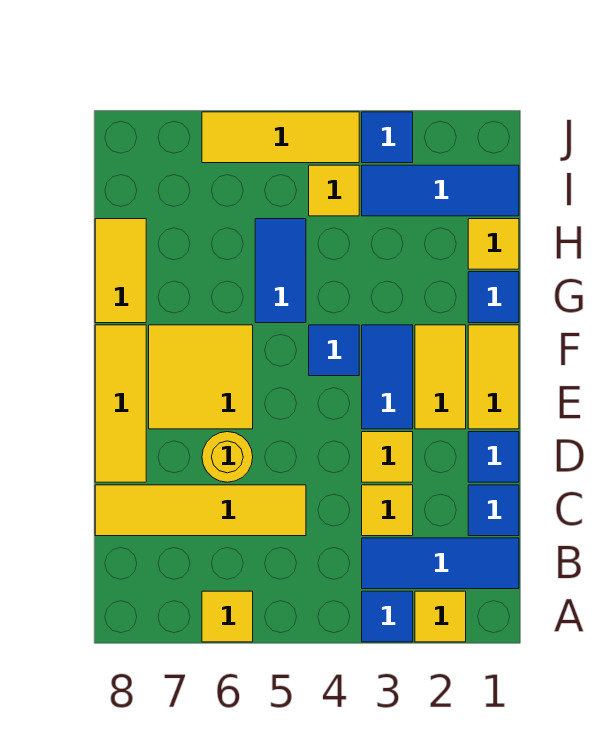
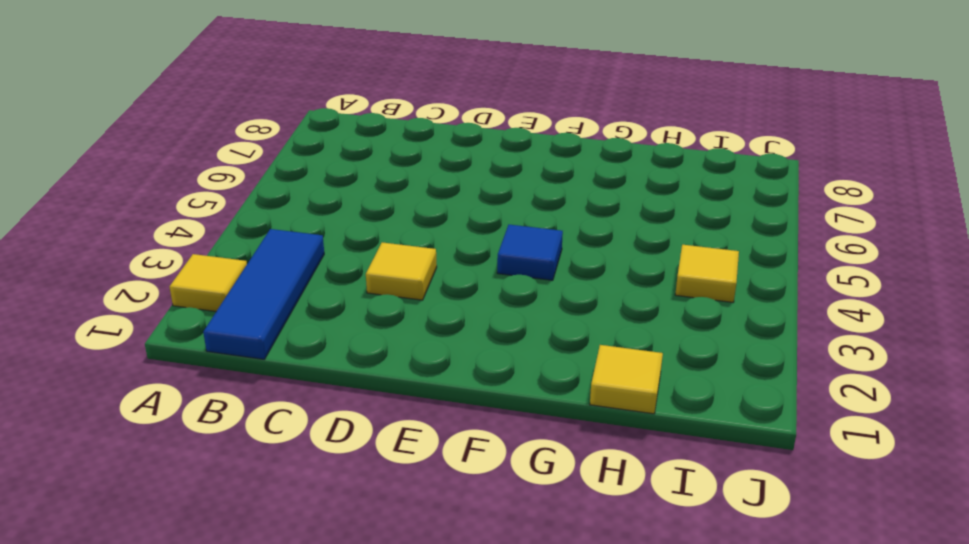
none -> blue 1x1 tile [362,591,413,642]
none -> yellow 1x1 tile [202,591,253,642]
none -> blue 1x1 tile [468,485,519,536]

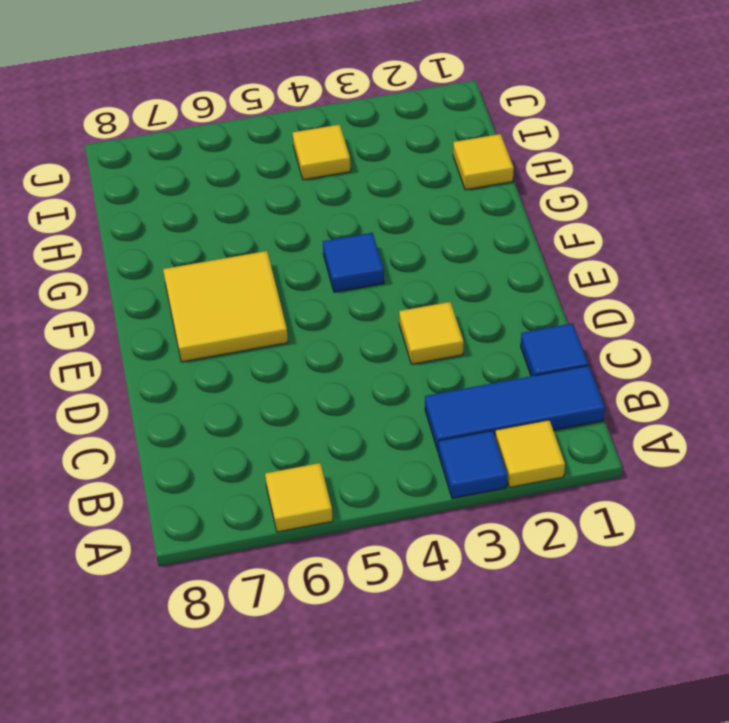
none -> yellow 1x1 tile [362,485,413,536]
none -> yellow 1x4 tile [95,485,306,536]
none -> blue 1x1 tile [468,432,519,482]

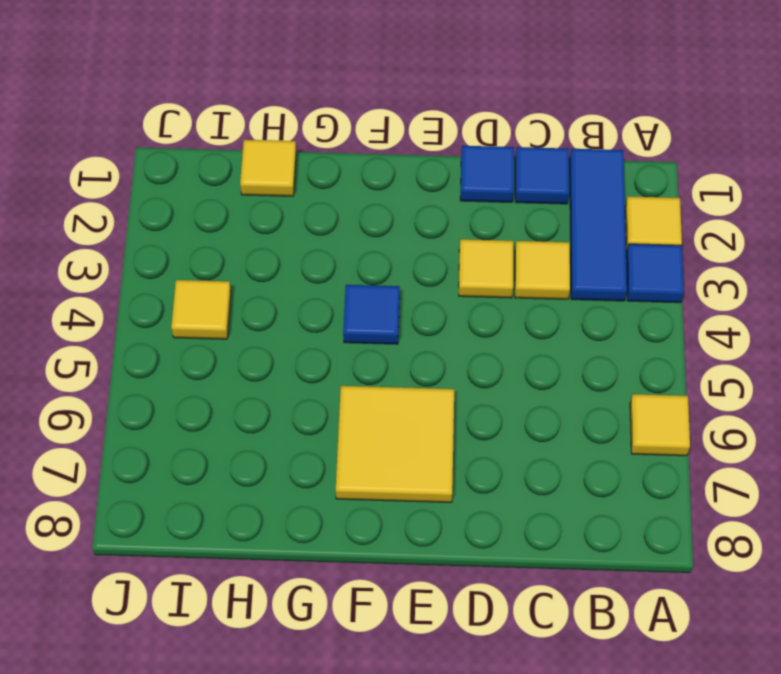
none -> yellow 1x4 tile [95,485,306,536]
none -> yellow 1x1 round brick [202,432,253,482]
none -> yellow 1x3 tile [95,325,146,482]

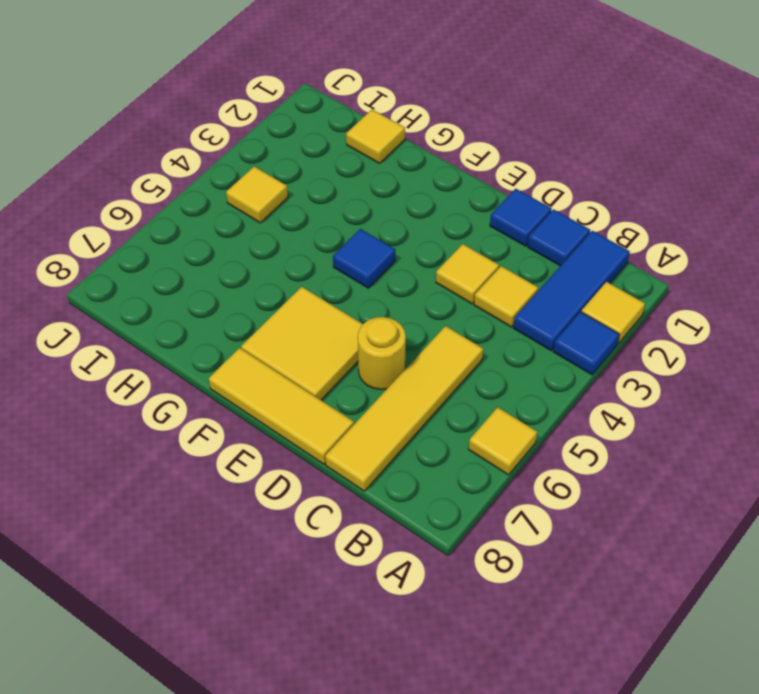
none -> yellow 1x2 tile [468,325,519,429]
none -> yellow 1x2 tile [415,325,466,429]
none -> blue 1x2 tile [362,325,413,429]

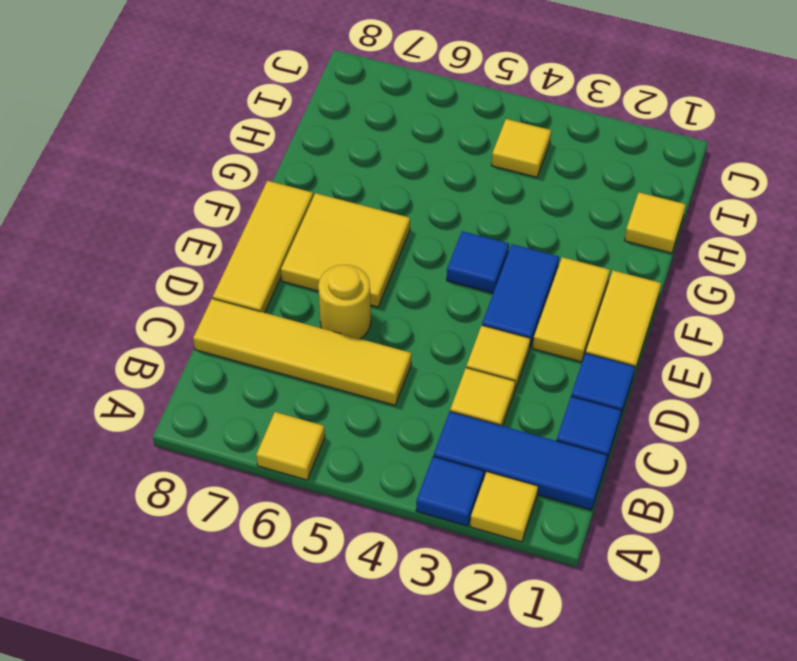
none -> blue 1x1 tile [468,272,519,323]
none -> blue 1x2 tile [255,219,306,323]
none -> yellow 1x2 tile [95,219,146,323]

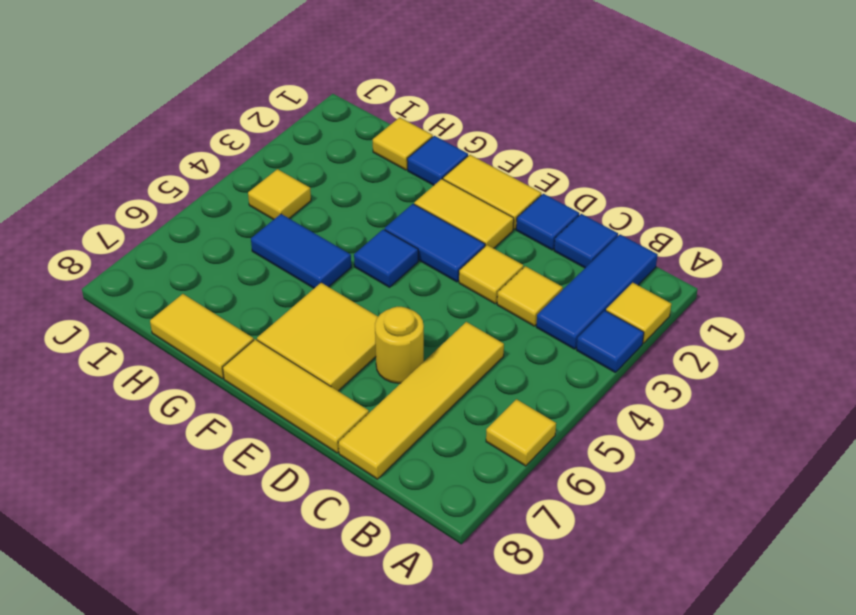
none -> blue 1x3 tile [362,165,519,216]
none -> blue 1x1 tile [362,112,413,163]
none -> yellow 1x3 tile [202,112,359,163]

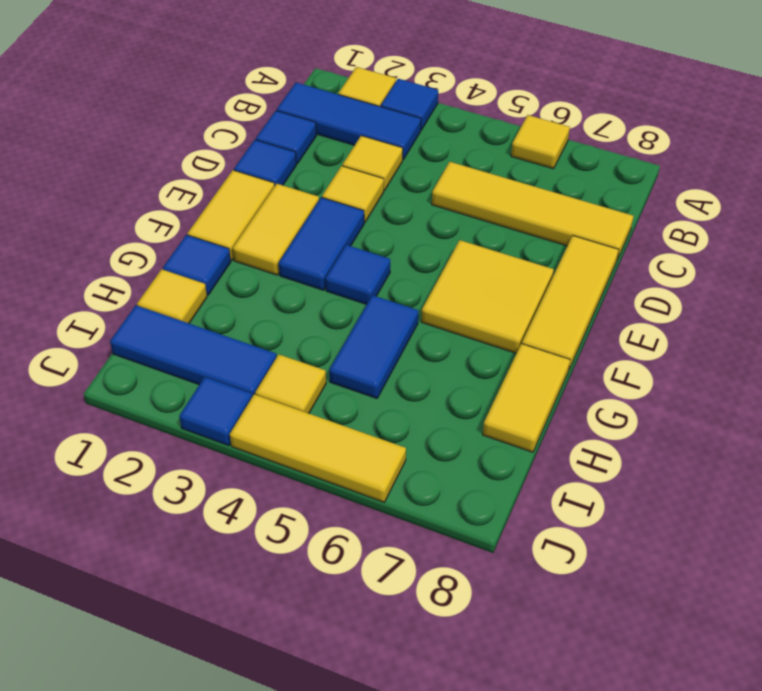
none -> yellow 1x1 round brick [202,432,253,482]

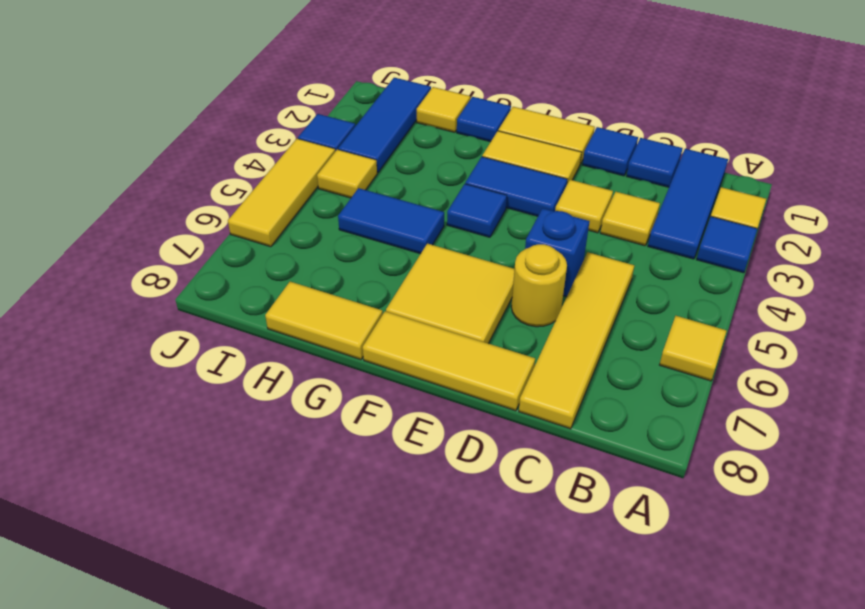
blue 1x1 brick [525,208,590,297] -> none

